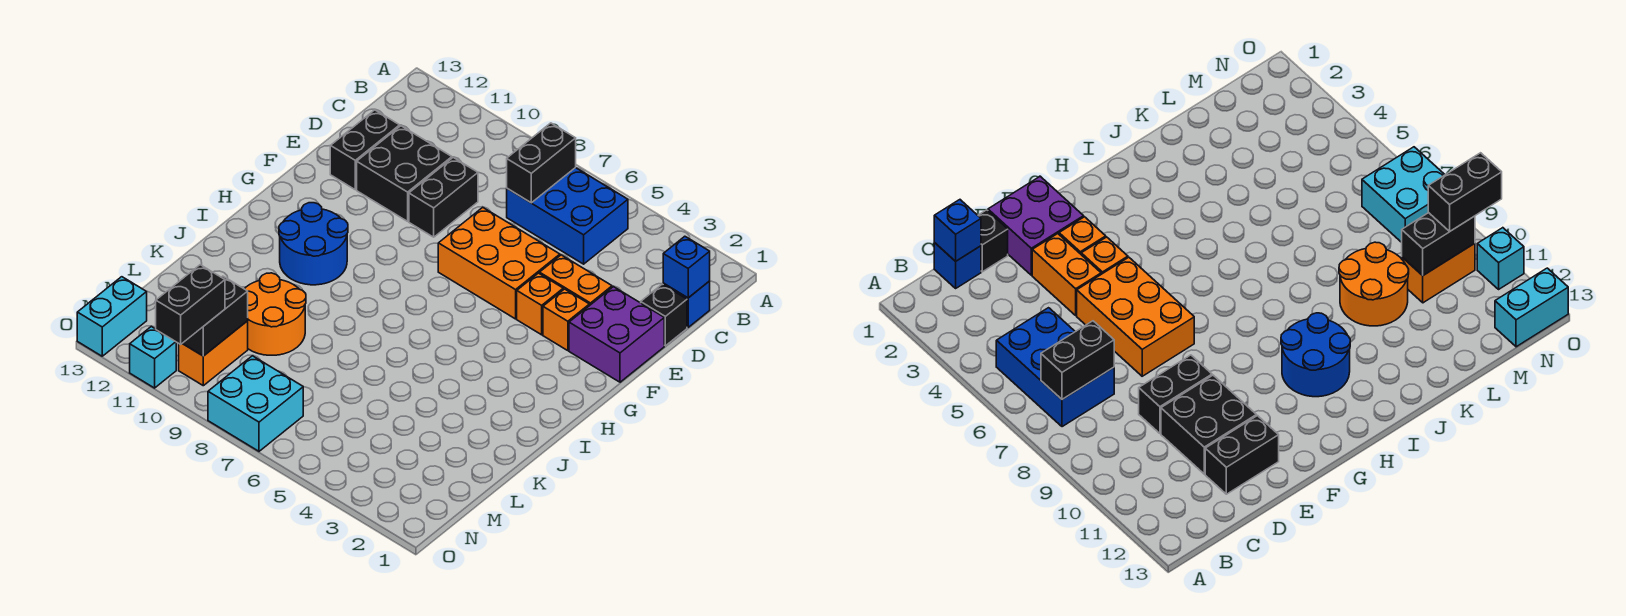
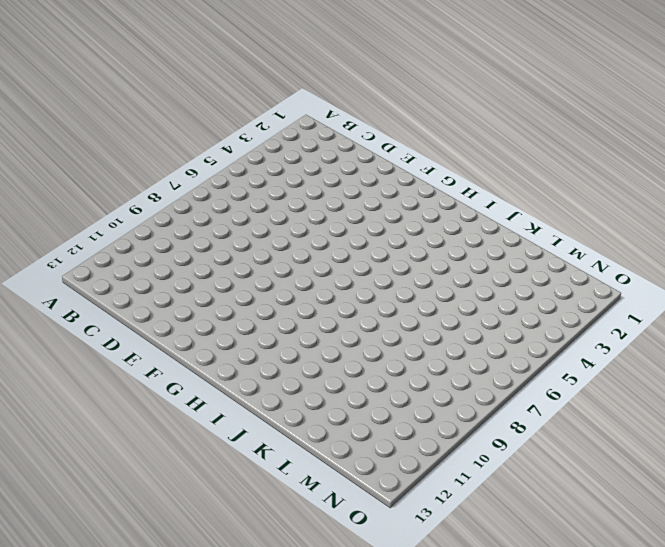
none -> blue 2x3 brick [507,168,628,264]
none -> blue 1x1 brick [663,281,710,327]
none -> black 1x1 brick [641,284,687,346]

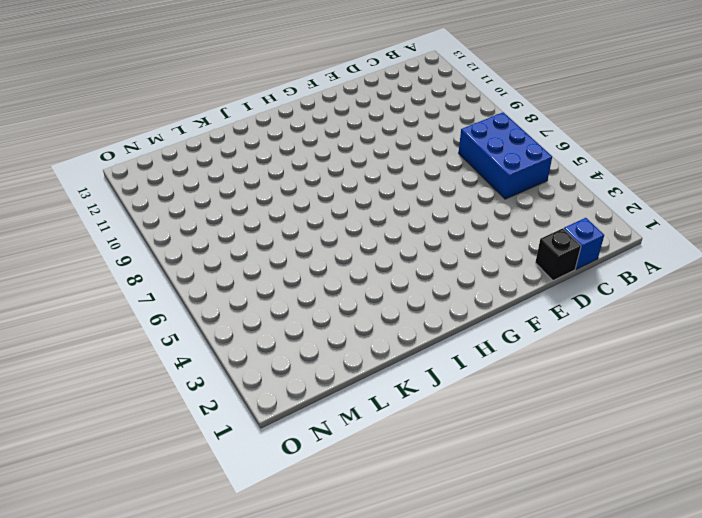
none -> black 1x2 brick [409,158,478,237]
none -> black 2x2 brick [357,126,452,221]
none -> black 1x2 brick [330,110,400,190]

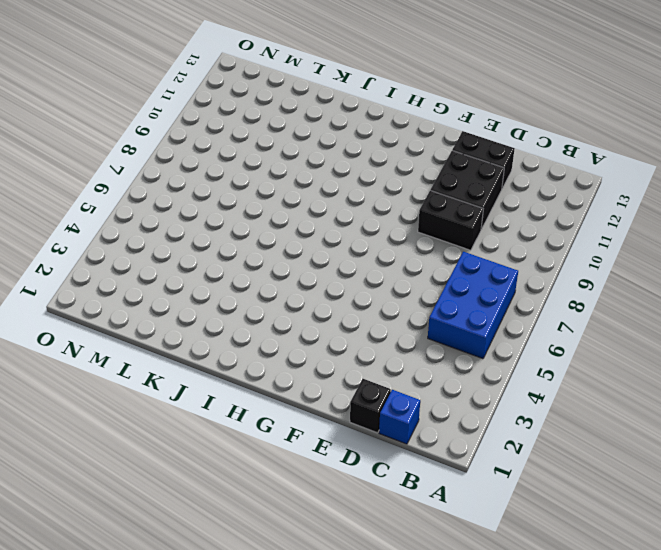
none -> purple 2x2 brick [569,287,664,382]
none -> orange 1x2 brick [540,255,612,306]
none -> orange 2x3 brick [438,207,560,319]

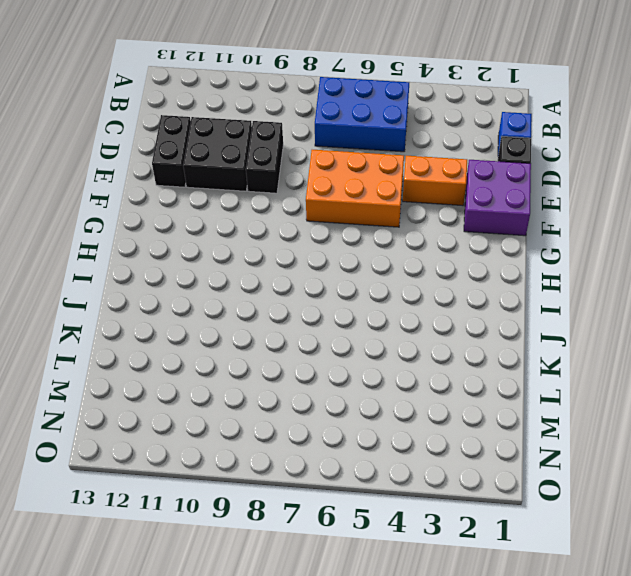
none -> orange 1x1 brick [543,289,589,351]
none -> orange 1x1 brick [517,273,563,335]
none -> blue 2x2 round brick [279,203,348,285]

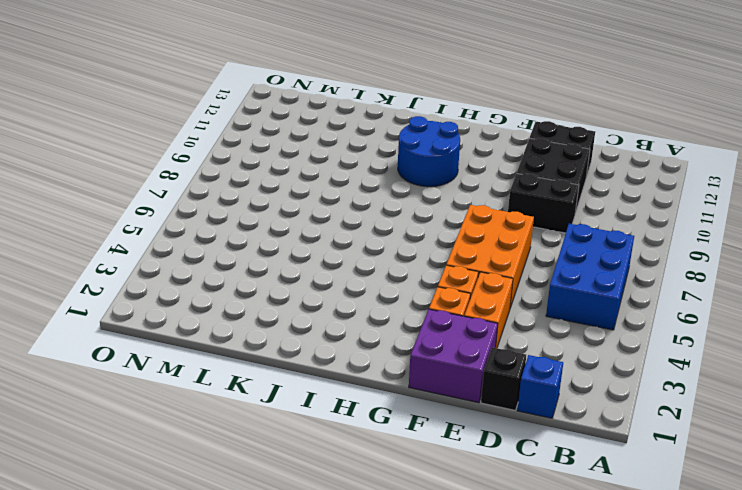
none -> orange 2x2 round brick [245,273,306,355]
none -> orange 1x2 brick [179,321,248,386]
none -> cyan 2x2 brick [208,356,303,451]

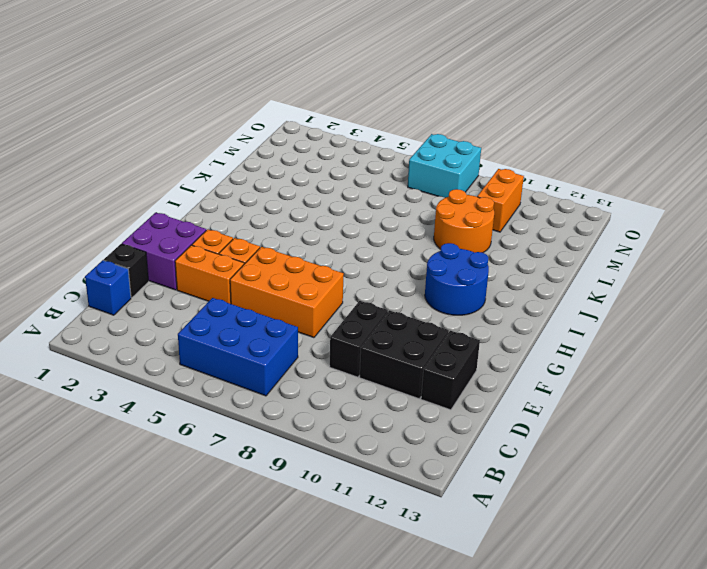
none -> cyan 1x2 brick [77,277,147,356]
none -> cyan 1x1 brick [130,327,176,388]
none -> black 1x2 brick [507,123,576,203]

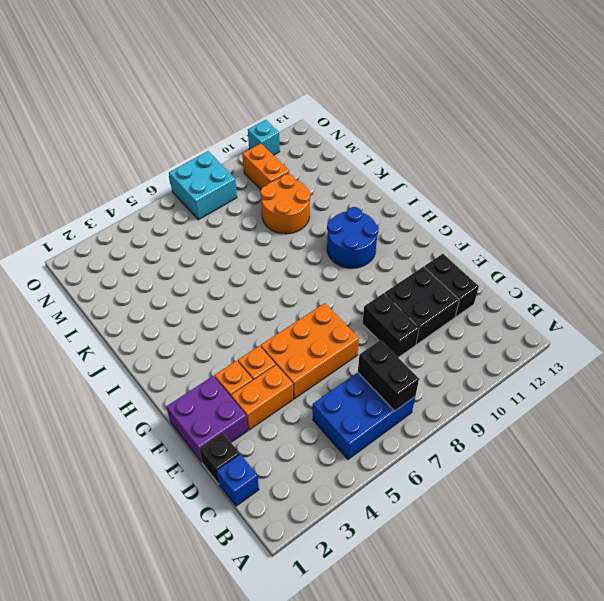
none -> cyan 1x2 brick [77,277,147,356]
none -> blue 1x1 brick [663,236,710,298]
none -> black 1x2 brick [183,276,248,356]

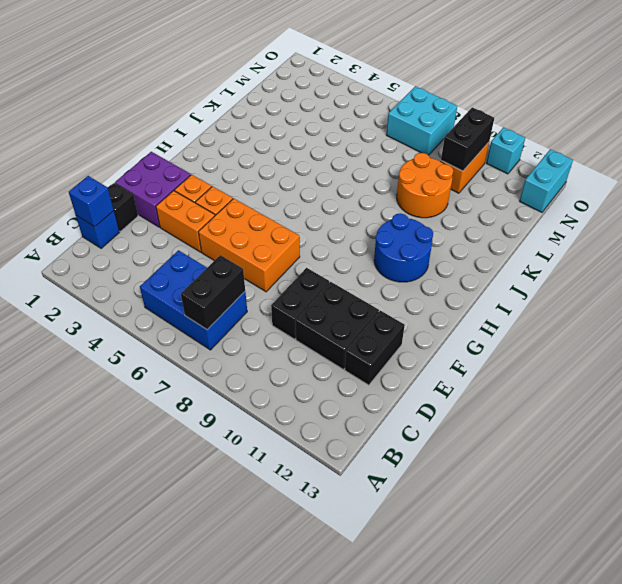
none -> black 1x2 brick [156,265,225,344]

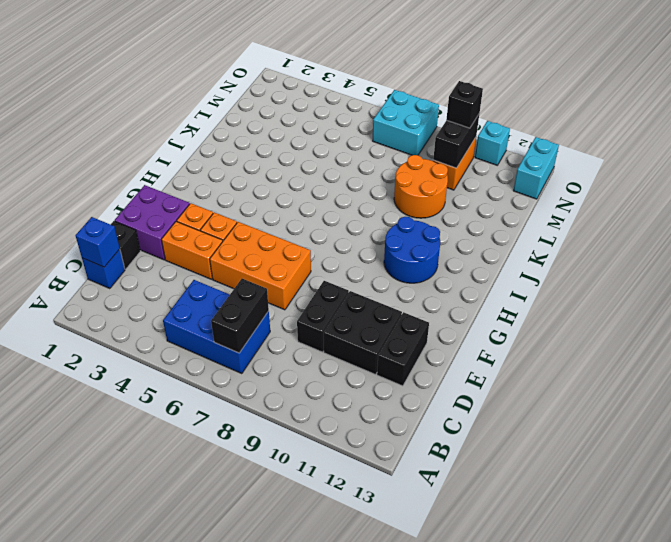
black 1x1 brick [446,81,483,128] -> black 1x2 brick [156,265,225,344]

